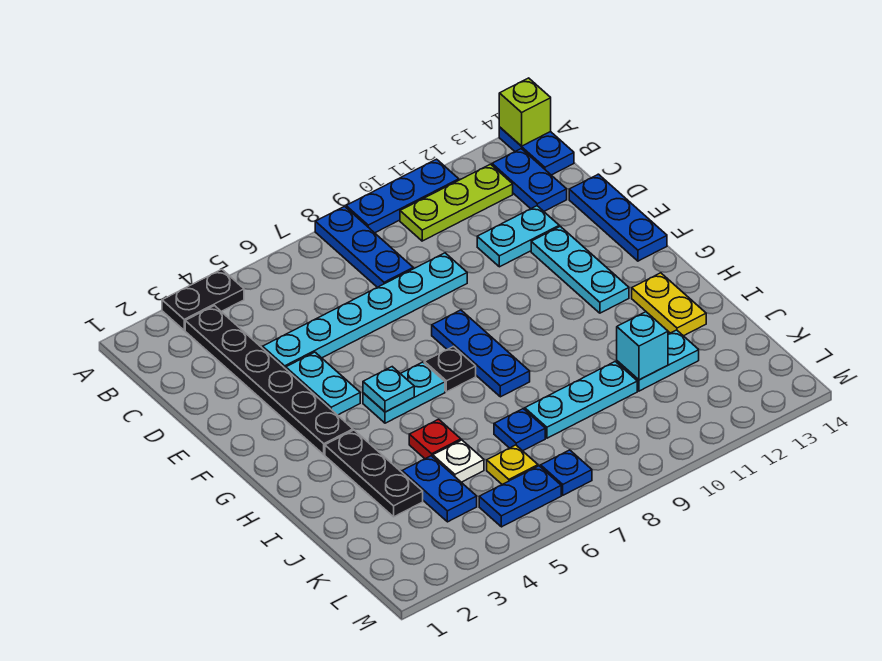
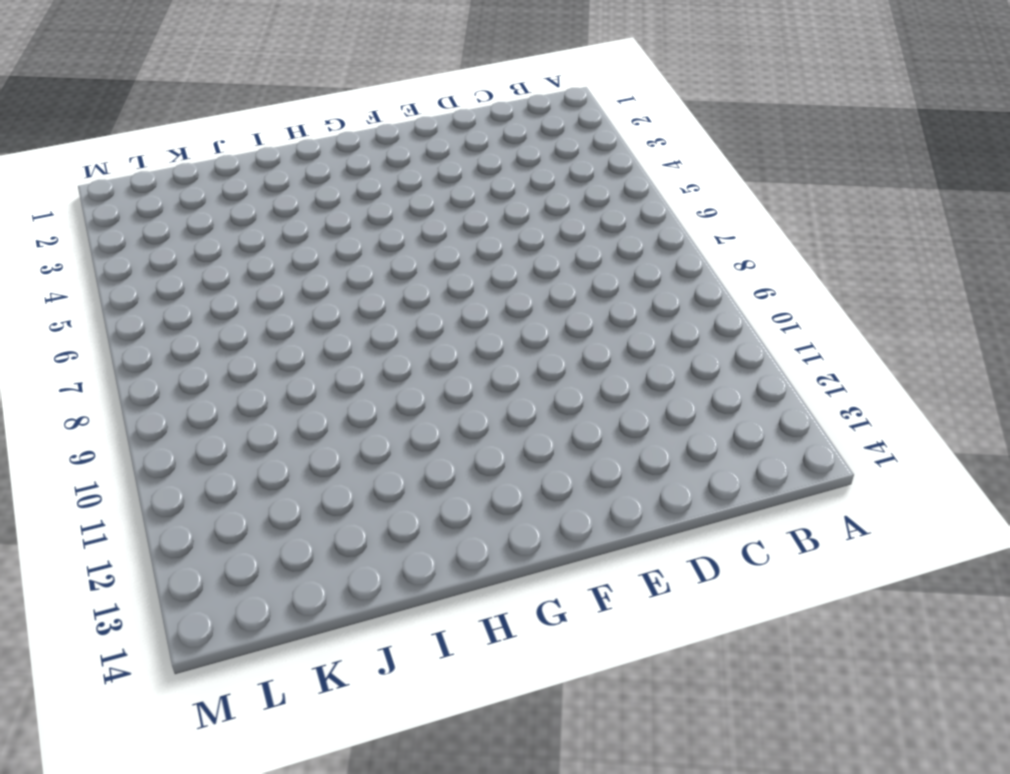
none -> black 1x2 plate [162,269,244,330]
none -> blue 1x3 plate [315,206,413,287]
none -> blue 1x3 plate [346,159,459,233]

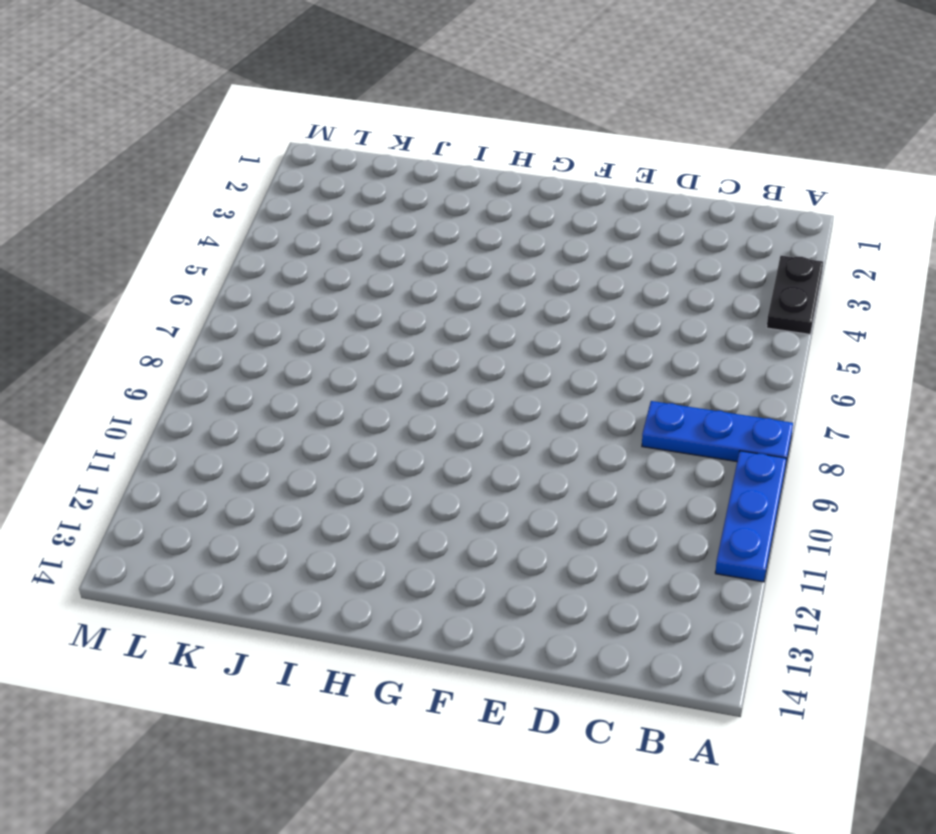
none -> blue 1x2 plate [499,127,574,175]
none -> black 1x6 plate [185,306,353,455]
none -> lime 1x3 plate [400,164,513,241]

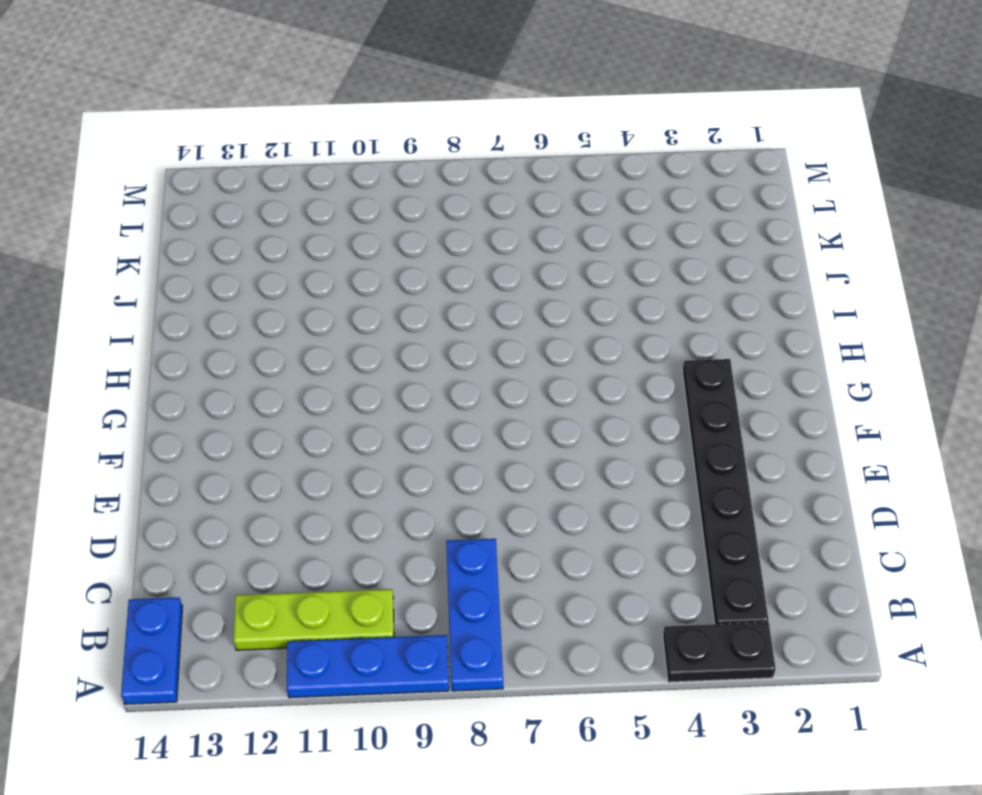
none -> blue 1x2 plate [492,149,567,211]
none -> cyan 1x6 plate [263,253,467,369]
none -> cyan 1x2 plate [477,206,559,267]

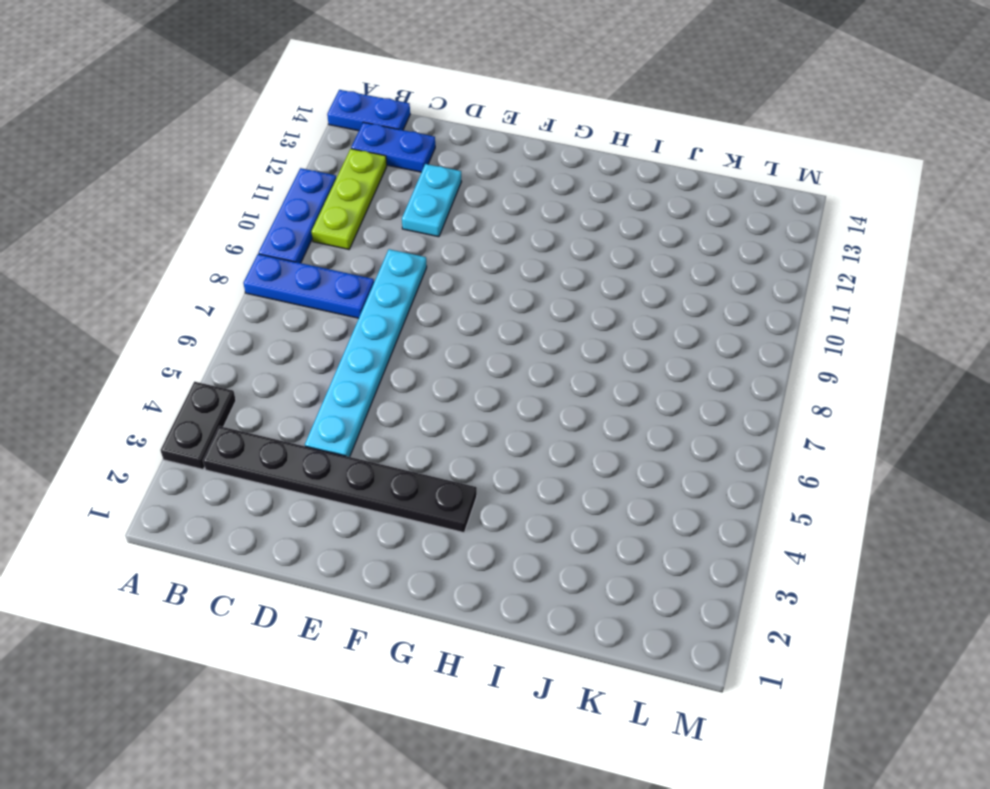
none -> blue 1x3 plate [569,174,667,261]
none -> cyan 1x2 plate [286,352,360,415]
none -> cyan 1x3 plate [531,226,629,313]

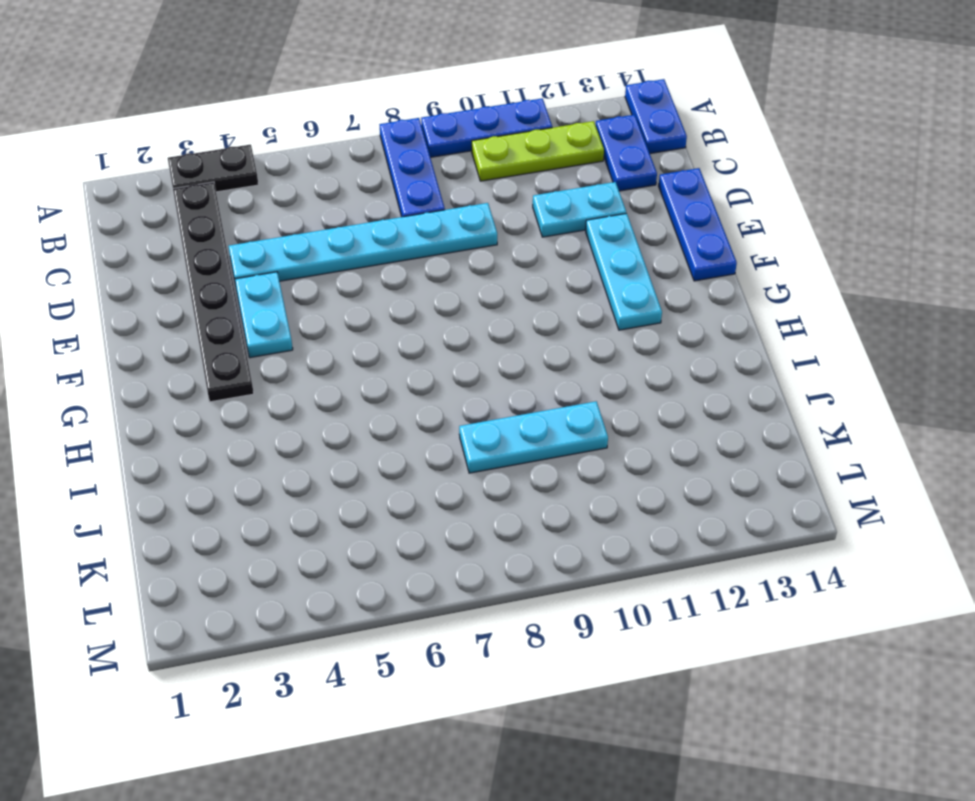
none -> blue 1x3 plate [432,310,530,397]
none -> cyan 1x2 plate [363,362,445,423]
none -> black 1x1 plate [424,347,476,392]

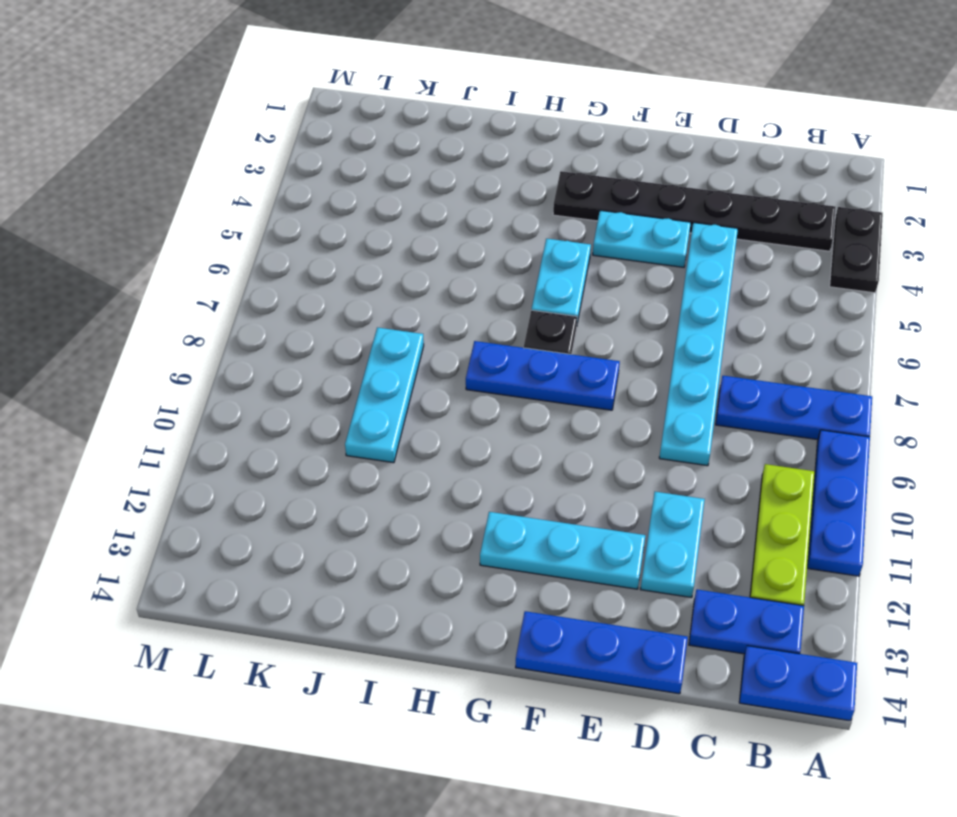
none -> black 1x3 plate [325,430,423,517]
none -> yellow 1x2 plate [632,273,706,336]
none -> red 1x1 plate [409,419,461,459]

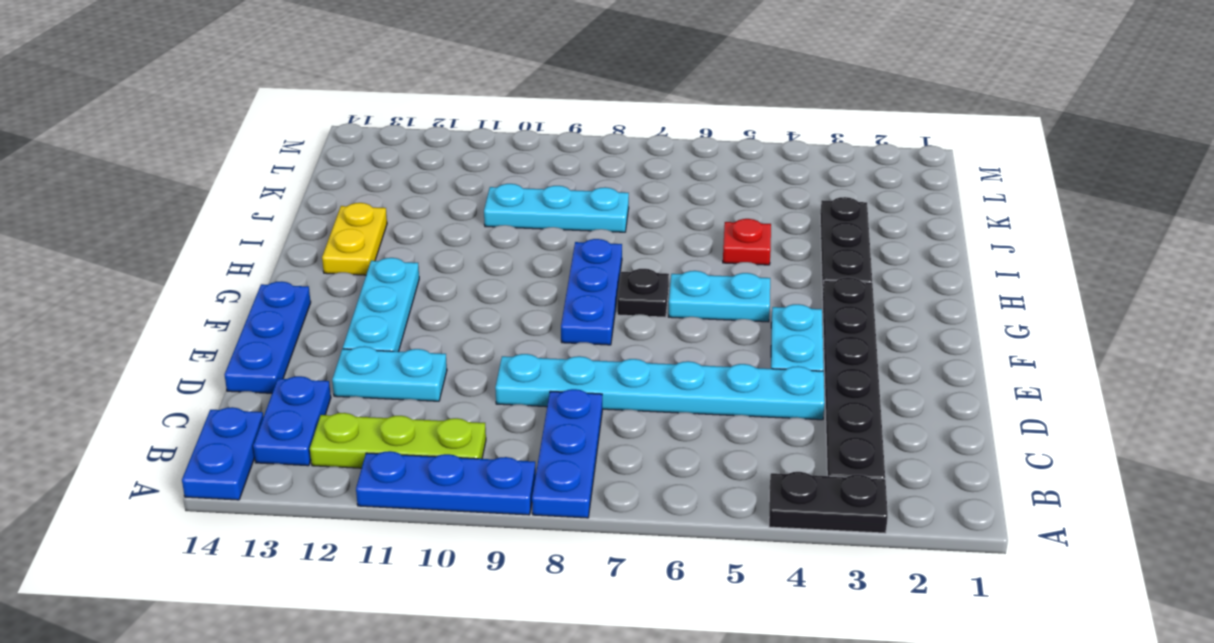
none -> blue 1x2 plate [402,456,477,522]
none -> white 1x1 plate [433,440,484,482]
none -> blue 1x1 plate [494,409,545,451]

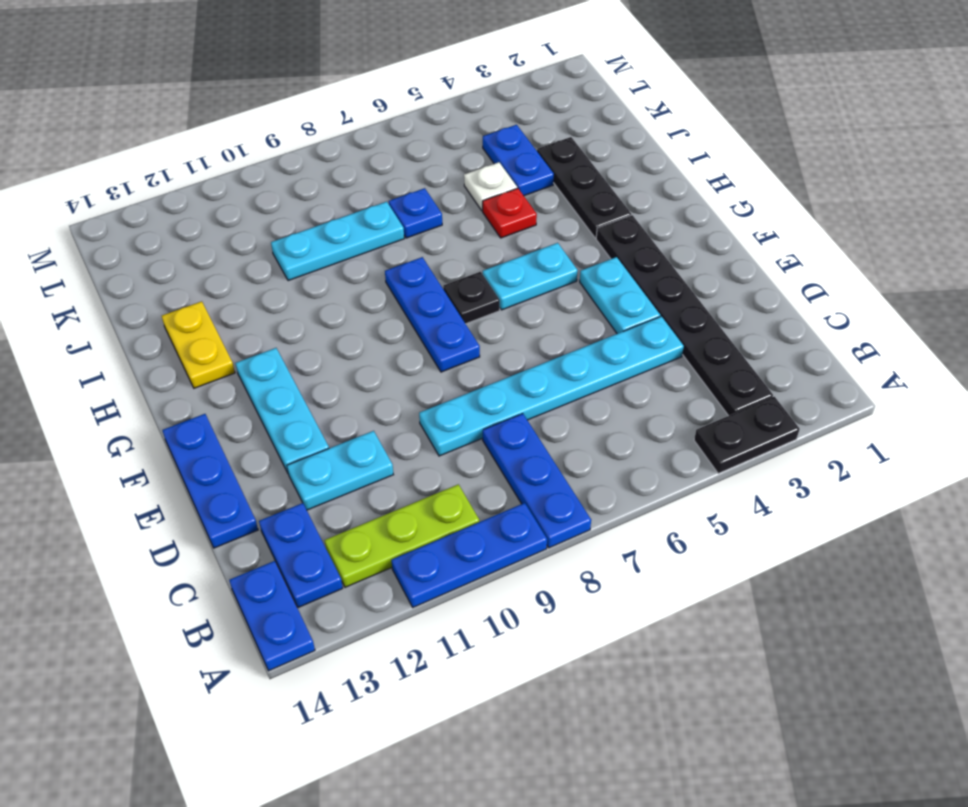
none -> cyan 1x2 plate [617,330,699,391]
none -> yellow 1x1 plate [487,445,538,484]
none -> blue 1x2 plate [479,466,561,527]

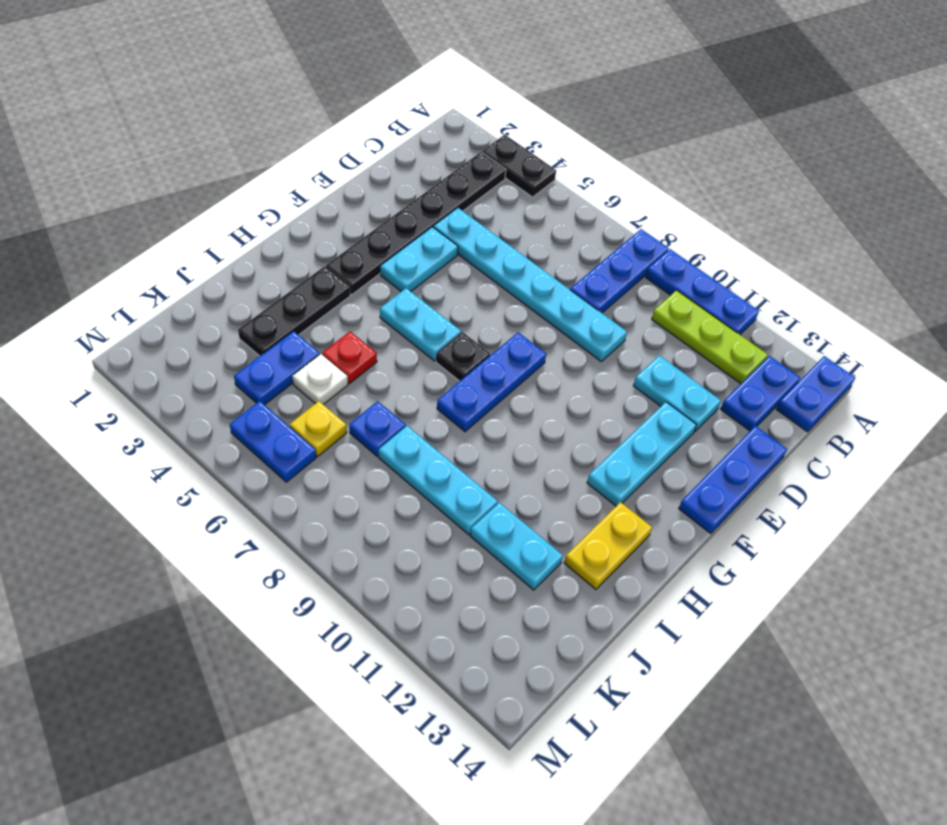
none -> blue 1x1 plate [541,450,592,495]
none -> lime 1x1 brick [499,78,551,146]
none -> cyan 1x1 plate [363,367,414,412]

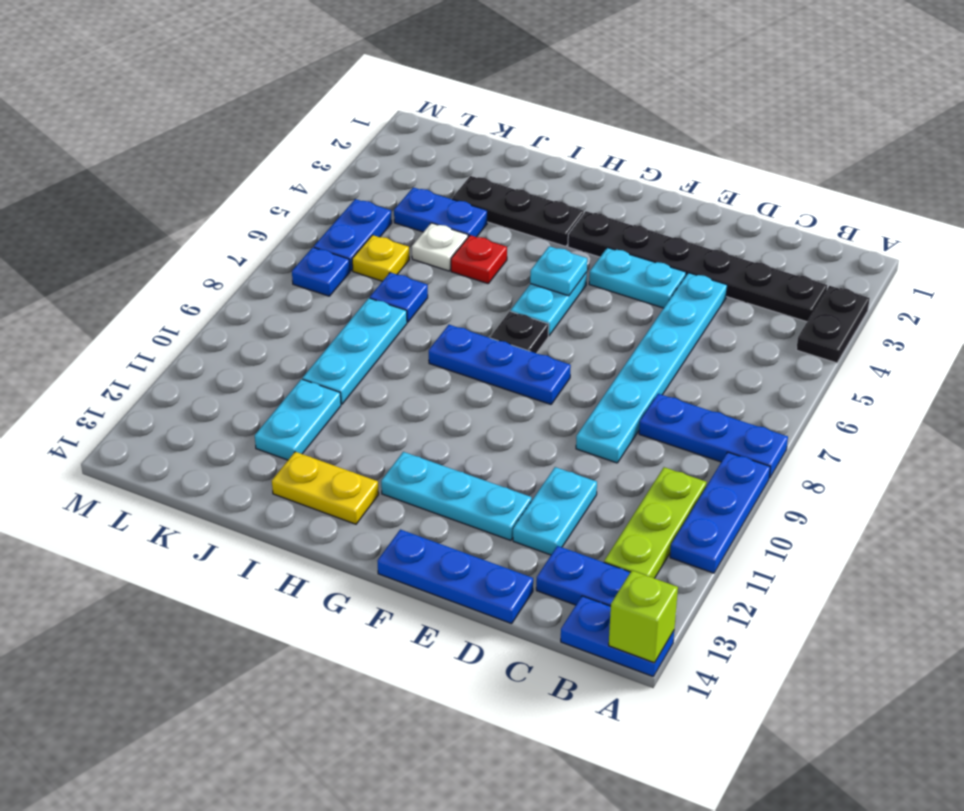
none -> cyan 1x1 brick [617,312,668,380]

